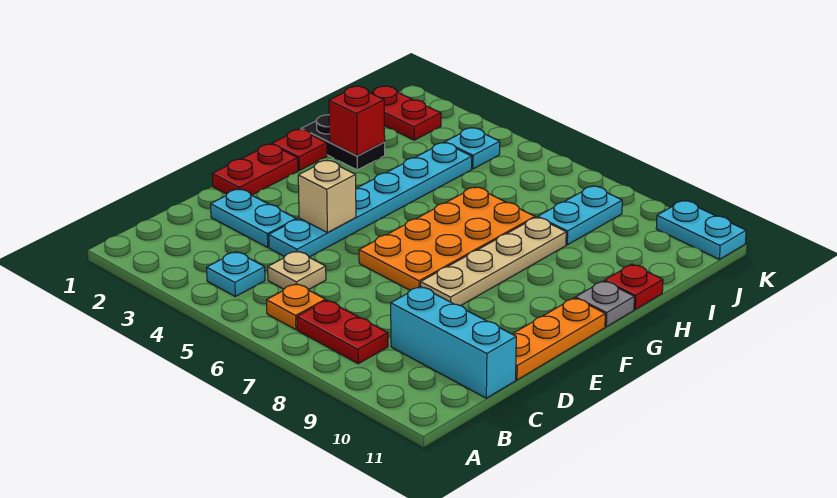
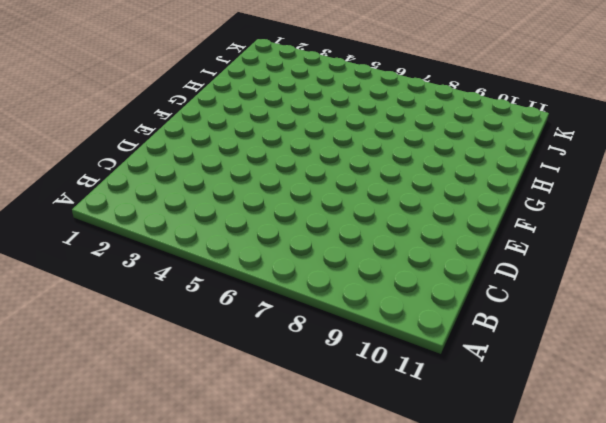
none -> cyan 1x1 plate [207,252,265,296]
none -> orange 1x1 plate [267,284,325,330]
none -> red 1x2 plate [297,300,388,364]

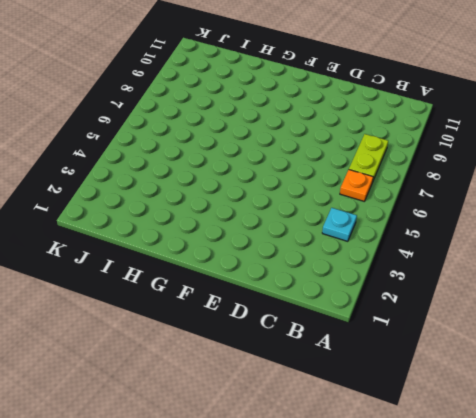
lime 1x2 plate [349,134,388,180] -> red 1x2 plate [297,300,388,364]
none -> tan 1x1 plate [268,251,326,290]
none -> cyan 1x3 brick [391,286,516,398]
none -> cyan 1x2 plate [211,189,296,247]

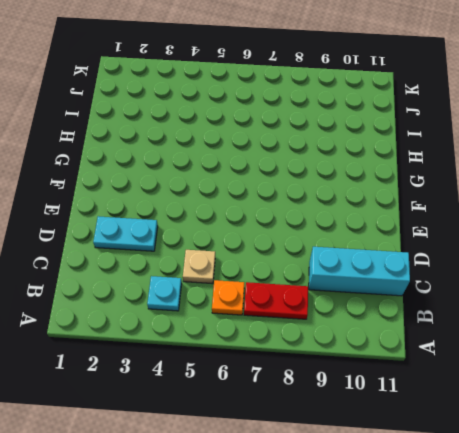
none -> cyan 1x6 plate [269,143,472,257]
none -> orange 1x3 plate [513,298,605,380]
none -> red 1x2 plate [212,144,298,195]

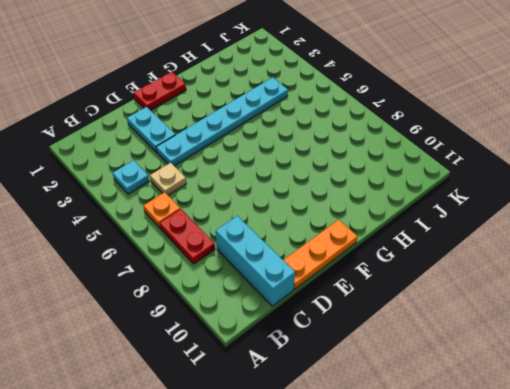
none -> orange 2x4 plate [359,187,535,290]
none -> tan 1x4 plate [421,217,566,306]
none -> red 1x1 plate [272,129,327,170]

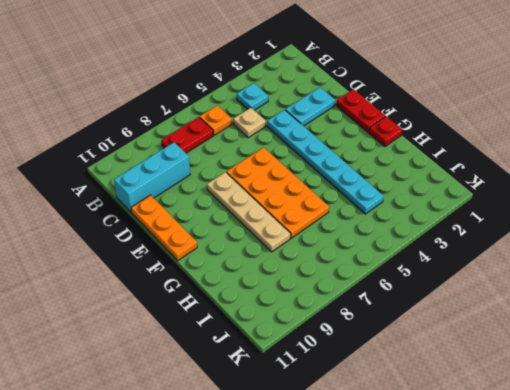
none -> grey 1x1 plate [576,281,634,327]
none -> black 1x2 plate [301,115,385,170]
none -> red 1x1 plate [605,264,663,309]

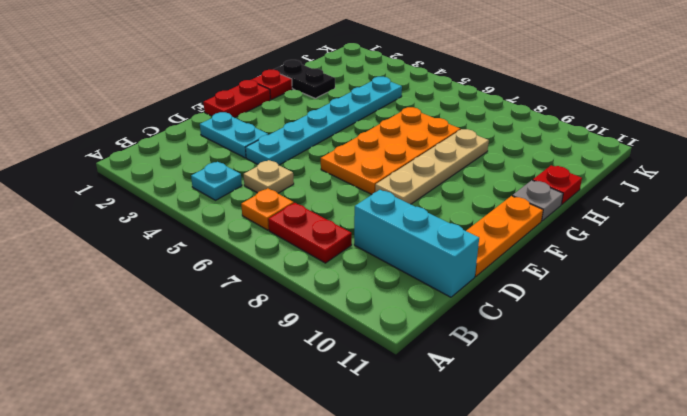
none -> cyan 1x2 plate [538,186,622,245]
none -> red 1x2 plate [371,86,441,140]
none -> cyan 1x1 plate [445,128,500,169]

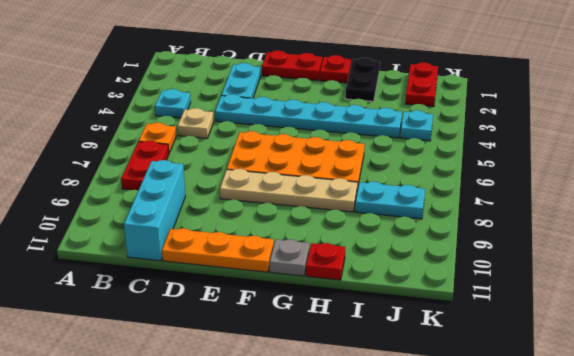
none -> cyan 1x2 plate [656,201,746,259]
none -> tan 1x1 brick [298,161,356,233]
none -> red 1x1 brick [329,86,385,156]

